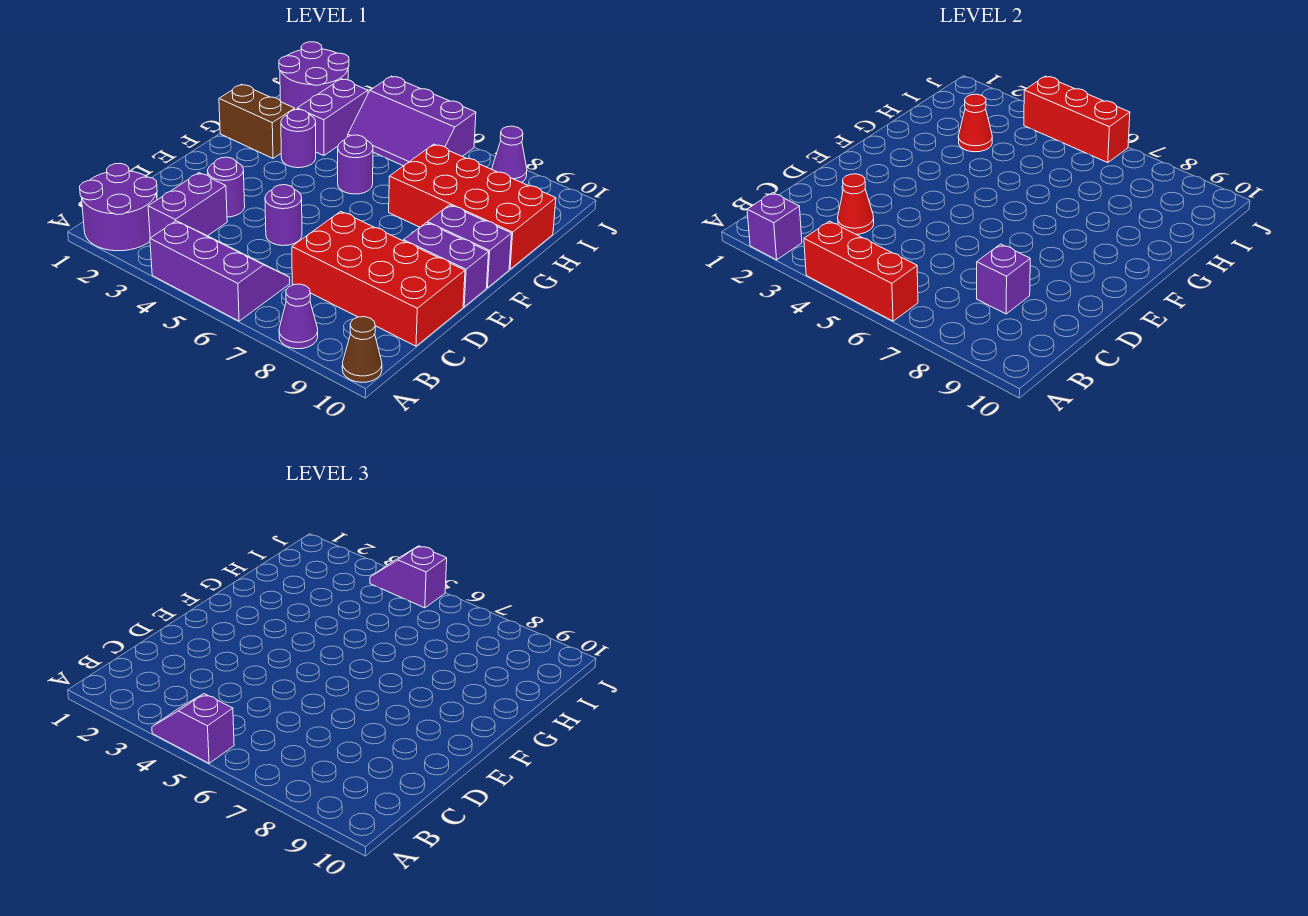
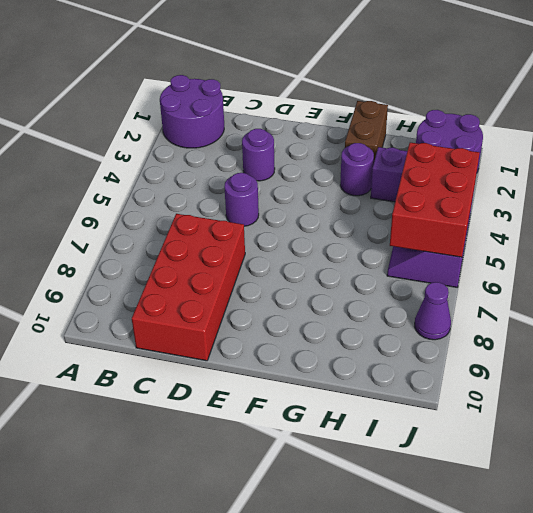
red 2x3 brick [390,143,480,257] -> red 1x3 brick [1024,76,1130,163]
none -> purple 2x3 slope [150,221,290,321]
none -> purple 1x1 cone [279,284,318,349]
none -> brown 1x1 cone [342,317,382,382]

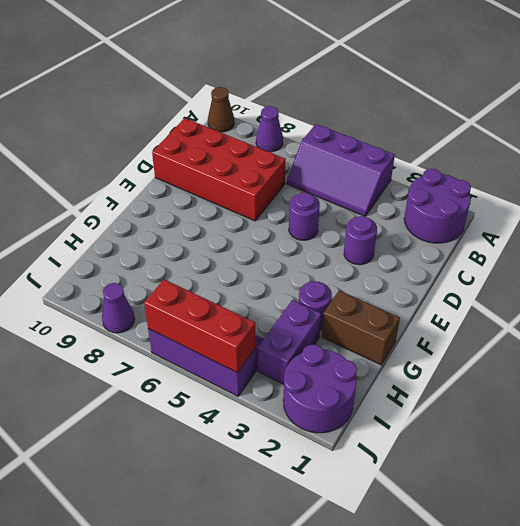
none -> purple 1x2 brick [148,173,227,238]
none -> purple 1x2 brick [404,223,489,307]
none -> purple 1x2 brick [427,205,512,288]

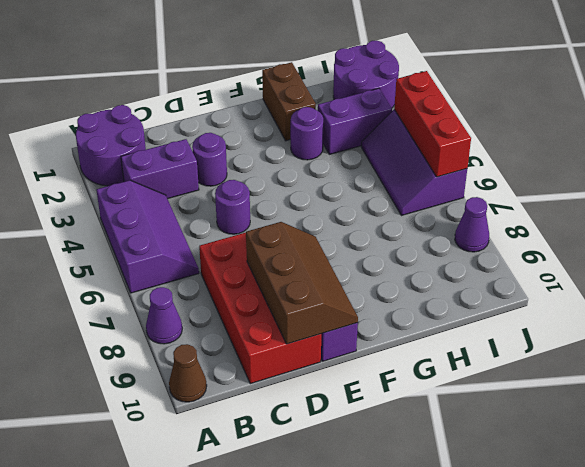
brown 2x3 slope [246,222,358,344] -> none
none -> purple 1x2 brick [427,205,512,288]
none -> purple 1x1 round brick [338,135,373,194]
none -> red 2x4 brick [389,144,556,269]

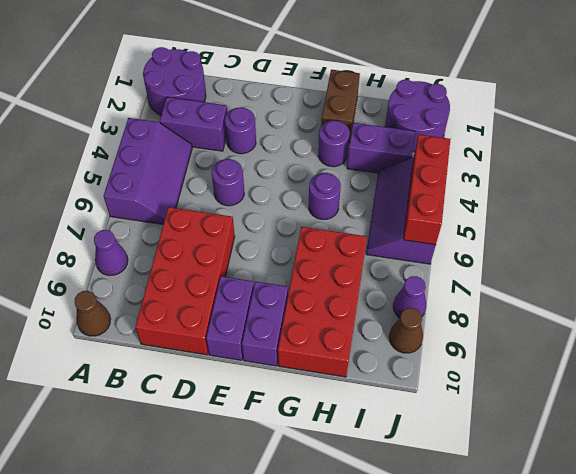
brown 1x1 cone [389,308,423,353] -> none
none -> purple 1x1 brick [747,193,802,260]
none -> red 1x3 brick [804,221,918,321]
none -> red 1x1 cone [838,174,874,234]

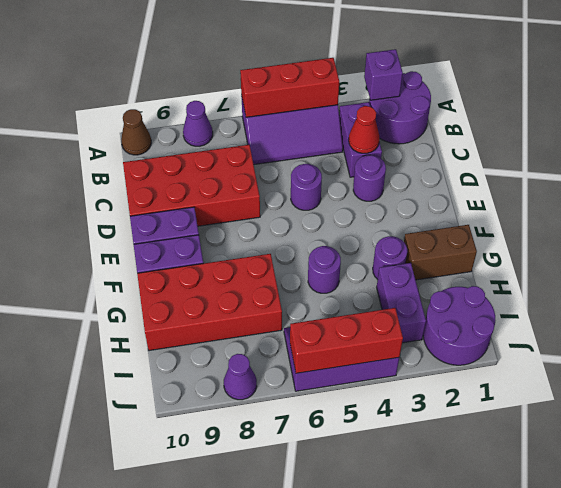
none -> purple 1x1 brick [977,244,1030,314]
none -> red 1x1 cone [958,94,992,152]
none -> purple 1x2 slope [152,694,234,763]

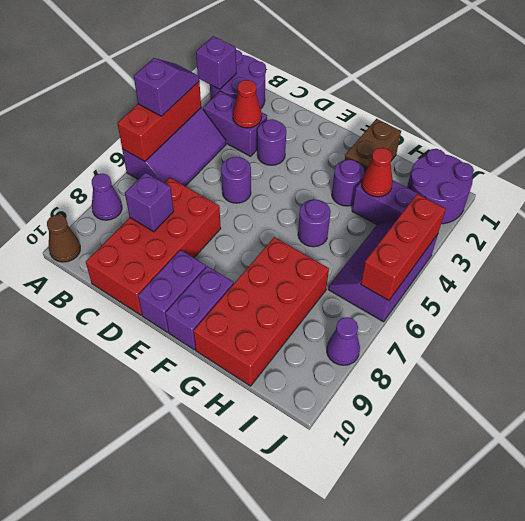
none -> purple 1x2 slope [370,546,447,608]

